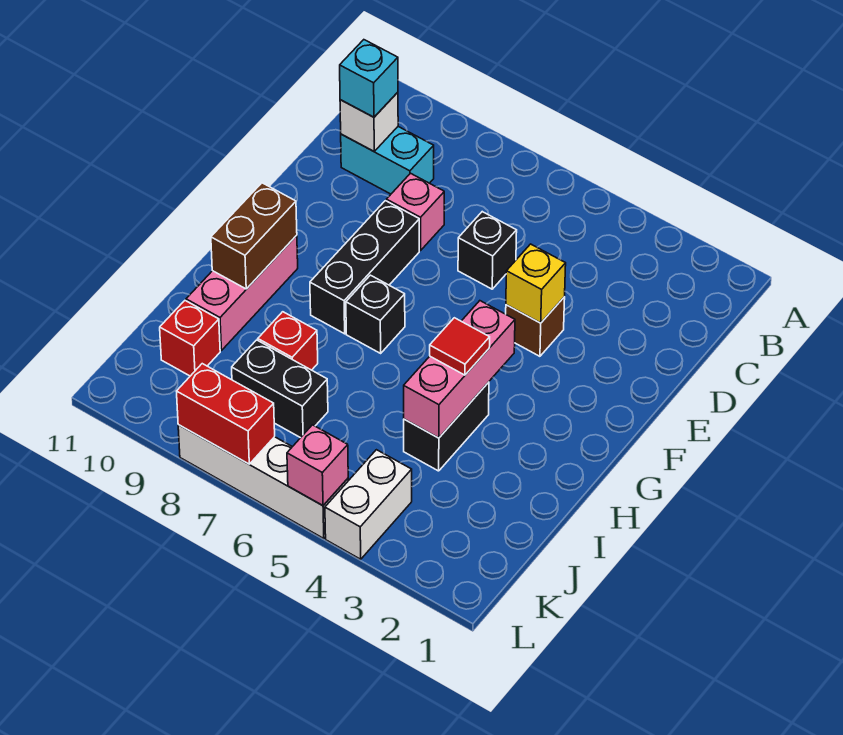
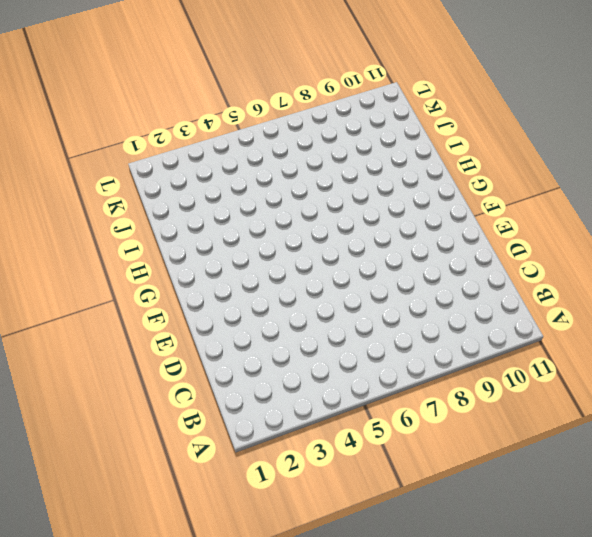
none -> cyan 1x2 brick [341,127,434,194]
none -> black 1x1 brick [458,212,517,289]
none -> pink 1x1 brick [386,173,444,251]

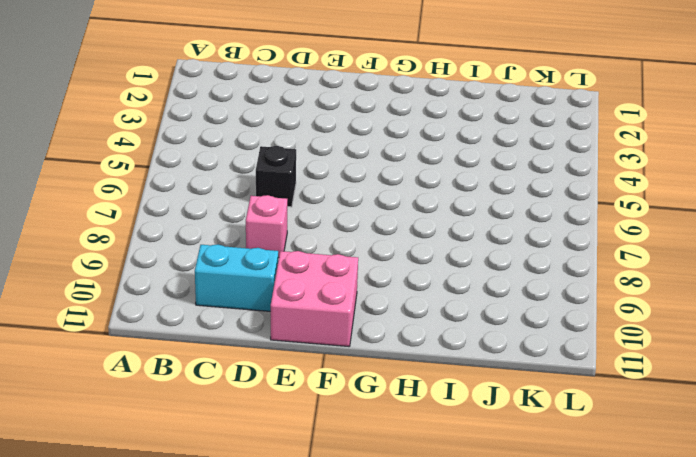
cyan 1x2 brick [195,245,278,311] -> cyan 1x2 brick turned to [341,127,434,194]
pink 2x2 brick [271,251,358,346] -> none
none -> brown 1x1 brick [506,297,565,356]
none -> black 1x3 brick [310,201,419,334]
none -> black 1x1 brick [346,275,405,353]

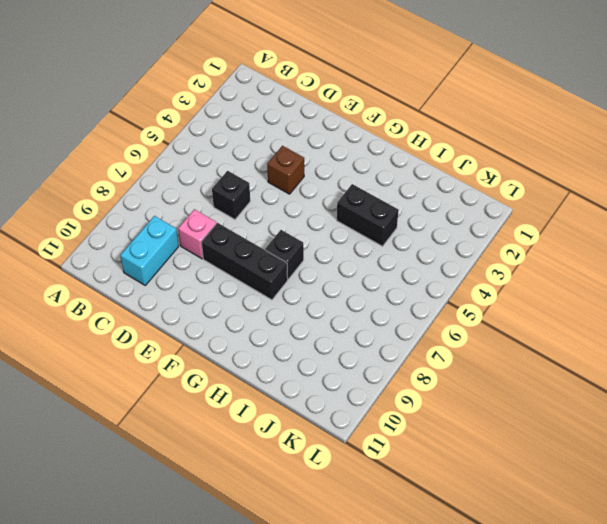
none -> pink 1x3 brick [186,235,298,351]
none -> red 1x1 brick [258,312,318,370]
none -> black 1x2 brick [232,340,328,438]

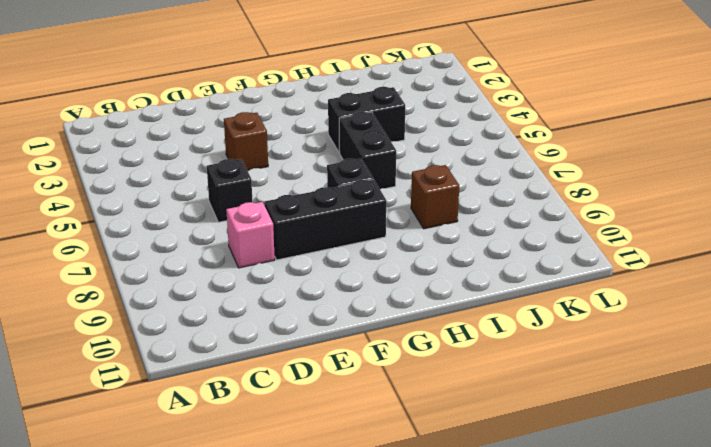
black 1x2 brick [339,112,396,189] -> black 1x2 brick moved to [232,340,328,438]
brown 1x1 brick [411,165,459,229] -> red 1x1 brick [258,312,318,370]
none -> cyan 1x2 brick [341,127,434,194]
none -> pink 1x3 brick [186,235,298,351]
none -> red 1x1 brick [160,301,220,376]

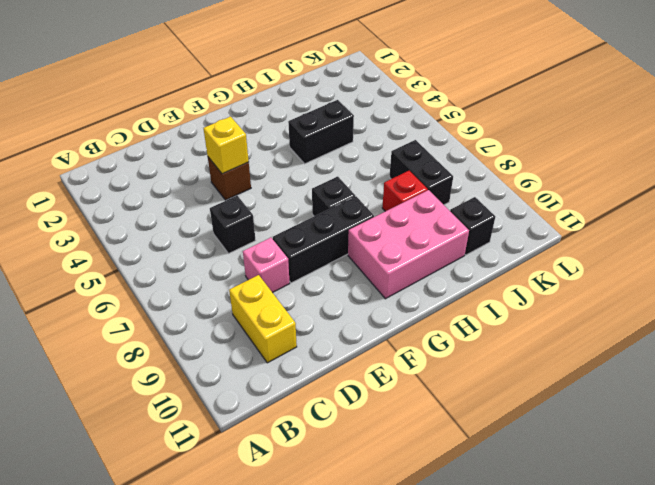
yellow 1x2 brick [229,275,297,363] -> cyan 1x2 brick [341,127,434,194]
pink 2x3 brick [348,190,469,299] -> pink 1x3 brick [186,235,298,351]
black 1x1 brick [450,197,495,255] -> red 1x1 brick [160,301,220,376]
none -> white 1x2 brick [325,450,412,559]
none -> white 1x4 brick [178,425,348,539]
none -> white 1x1 brick [340,92,398,151]

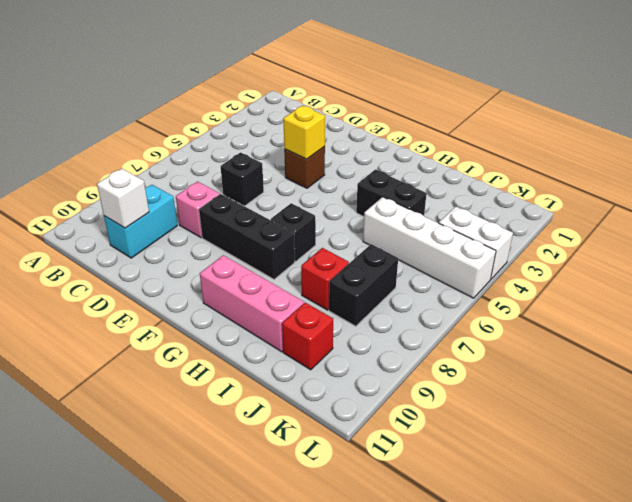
white 1x4 brick [363,197,496,298] -> white 1x4 brick turned to [178,425,348,539]
none -> pink 1x3 brick [404,301,515,438]
none -> brown 1x2 brick [211,183,297,289]
none -> pink 1x1 brick [287,425,348,506]

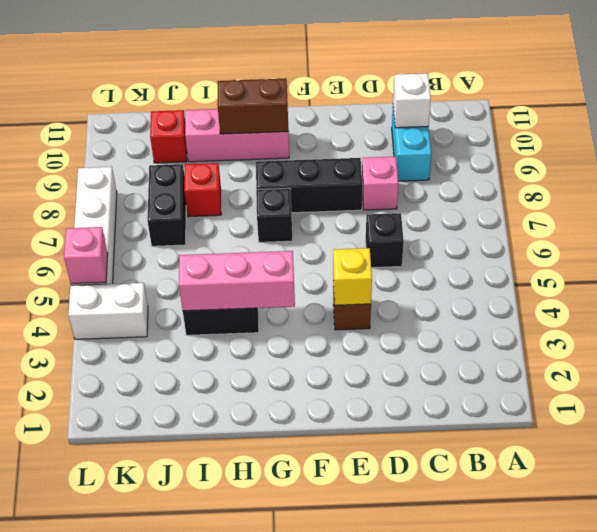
none -> red 1x2 brick [177,364,275,464]
none -> cyan 1x1 brick [340,40,398,117]
none -> red 1x1 tile [430,318,490,375]

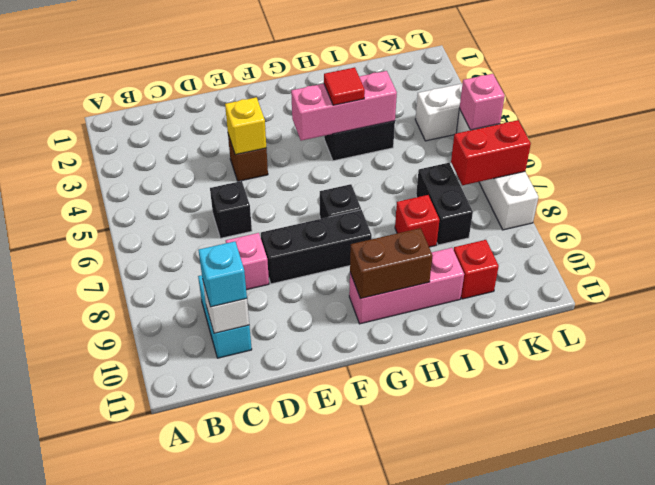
red 1x2 brick [451,120,531,185] -> red 1x2 brick turned to [177,364,275,464]

